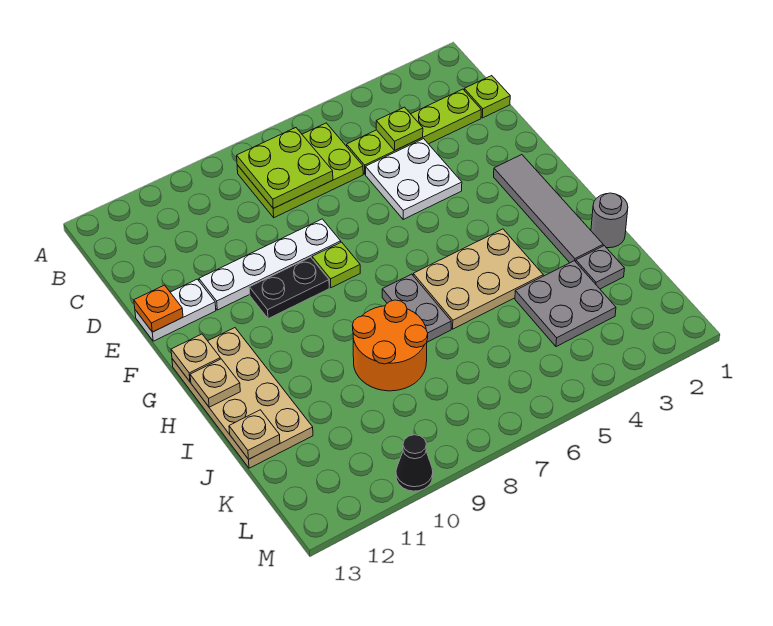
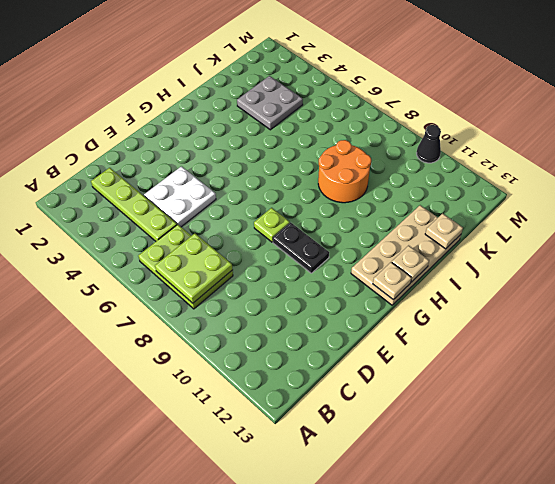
none -> lime 1x1 plate [464,76,510,118]
none -> white 1x4 plate [199,219,341,310]
none -> white 1x2 plate [135,279,216,341]

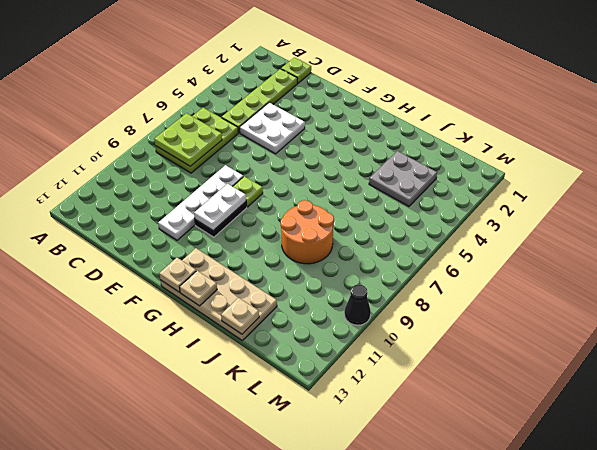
white 1x2 plate [194,184,246,231] -> white 1x2 plate moved to [135,279,216,341]
none -> grey 1x4 tile [494,155,603,263]
none -> tan 2x3 plate [413,229,543,329]
none -> grey 1x2 plate [382,274,451,342]

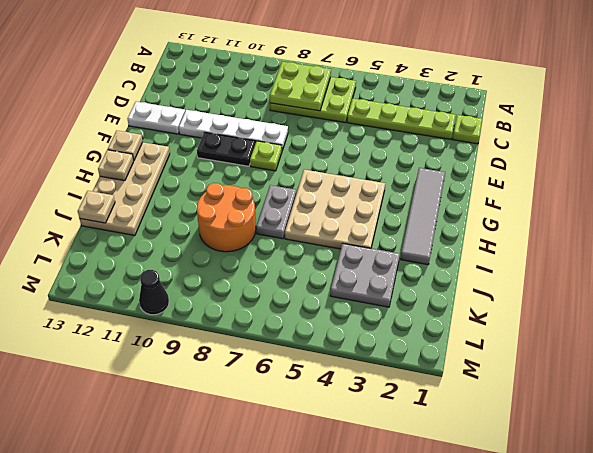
tan 3x3 plate [285,170,385,249] -> tan 2x3 plate [413,229,543,329]
none -> white 2x2 plate [365,139,462,219]
none -> grey 1x1 round brick [591,193,628,248]
none -> grey 1x1 plate [576,246,625,289]

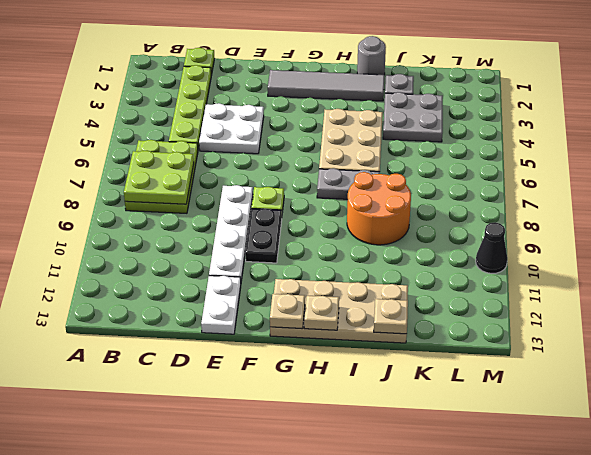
none -> lime 1x1 plate [376,107,423,151]
none -> orange 1x1 plate [134,285,183,332]

